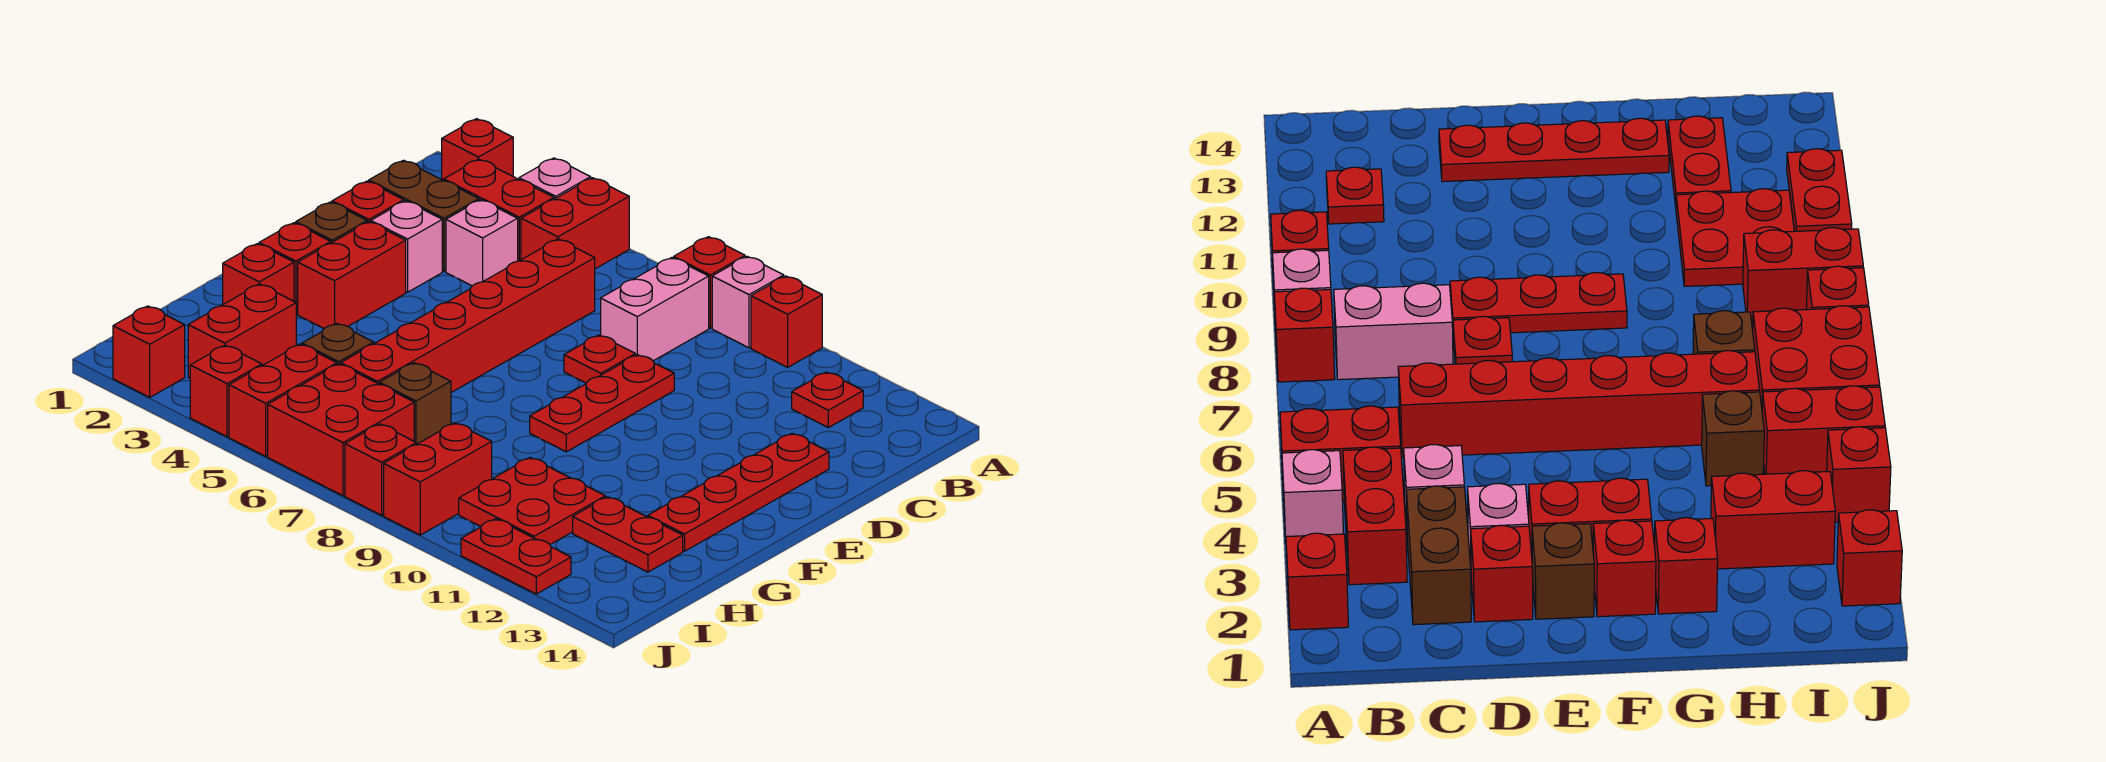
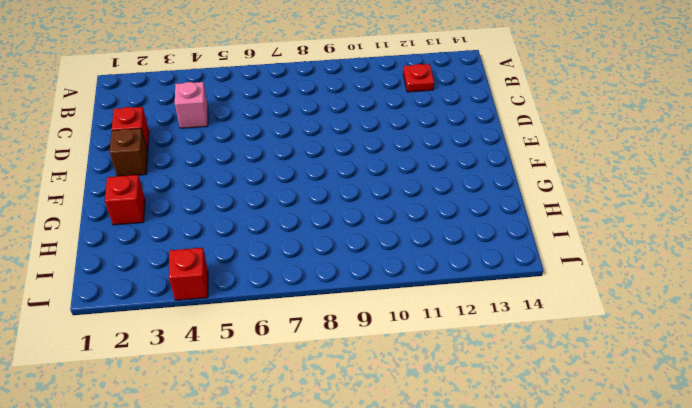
none -> red 1x1 brick [442,119,513,180]
none -> pink 1x1 brick [519,158,591,199]
none -> red 1x2 brick [521,178,629,269]
none -> red 1x1 brick [674,237,745,328]

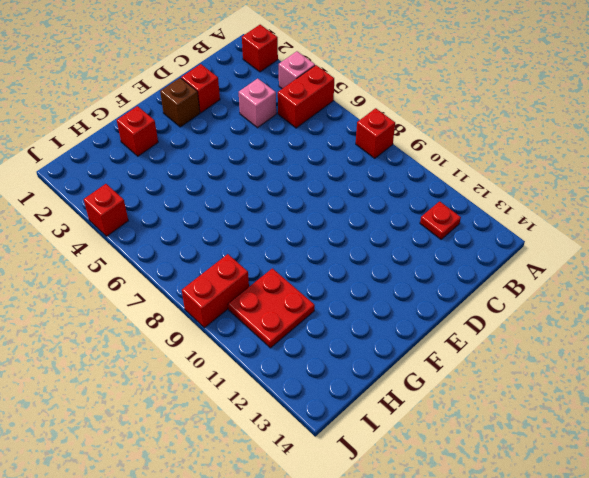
none -> pink 1x1 brick [712,256,784,348]
none -> red 1x1 brick [751,276,822,367]
none -> red 1x2 brick [444,159,554,261]
none -> pink 1x2 brick [601,258,709,361]

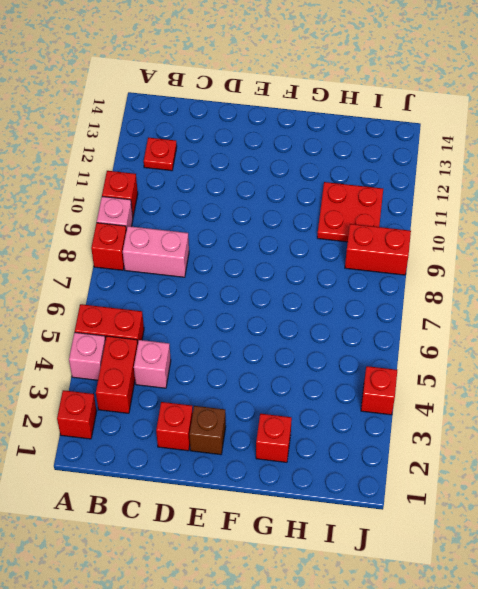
none -> brown 1x2 brick [369,160,479,271]
none -> red 1x6 brick [341,239,595,392]
none -> pink 1x1 brick [371,201,442,292]
none -> red 1x1 plate [564,335,636,383]

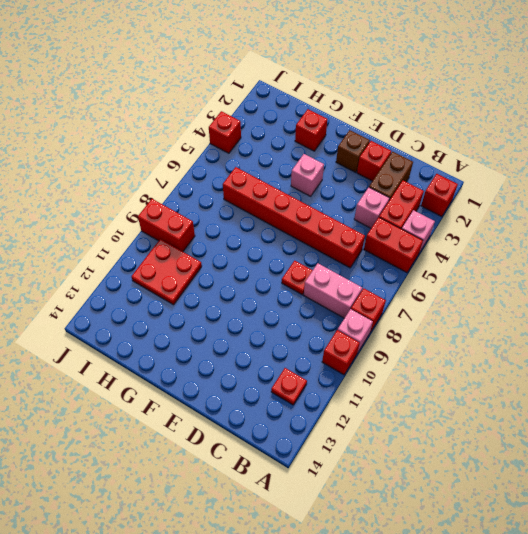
pink 1x1 brick [291,154,324,196] -> pink 1x1 brick moved to [371,201,442,292]
none -> red 1x3 plate [530,355,674,452]
none -> red 1x4 plate [648,433,829,551]
none -> red 1x2 brick [298,222,406,328]
none -> red 1x1 brick [259,223,331,314]

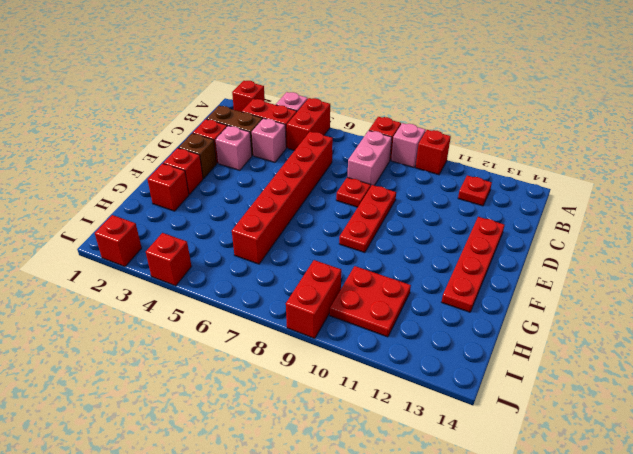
none -> red 1x2 brick [298,222,406,328]
none -> red 1x2 brick [188,284,296,378]
none -> brown 1x1 brick [302,323,374,365]
none -> brown 1x1 brick [379,363,451,444]

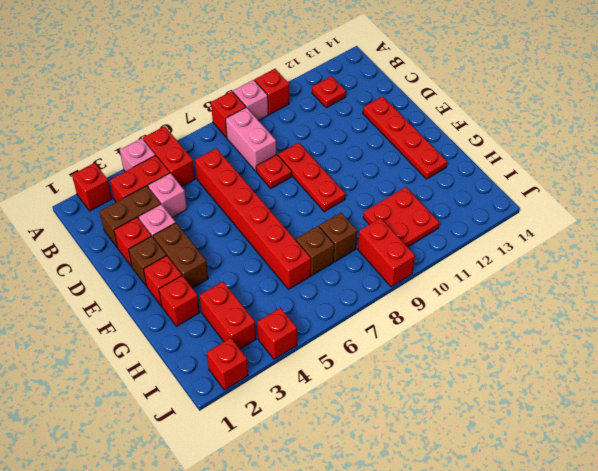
brown 1x2 brick [153,223,208,288] -> red 1x2 brick [298,222,406,328]
brown 1x1 brick [319,213,357,262] -> brown 1x1 brick moved to [302,323,374,365]
none -> red 1x2 plate [573,497,683,572]
none -> red 1x2 brick [229,344,337,456]
none -> red 2x2 brick [268,364,414,496]
none -> red 1x1 brick [345,424,416,515]

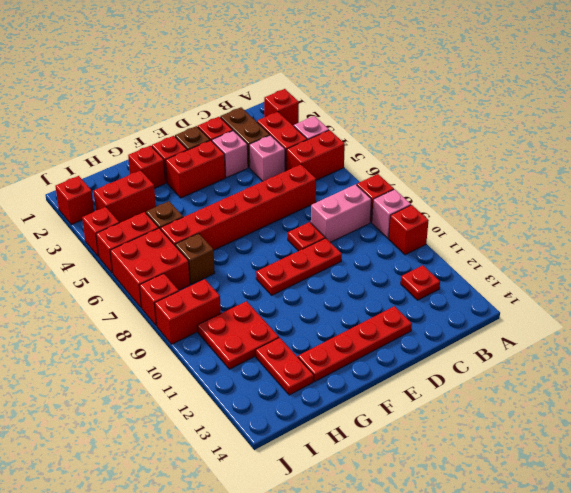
none -> red 1x2 plate [461,519,571,594]

